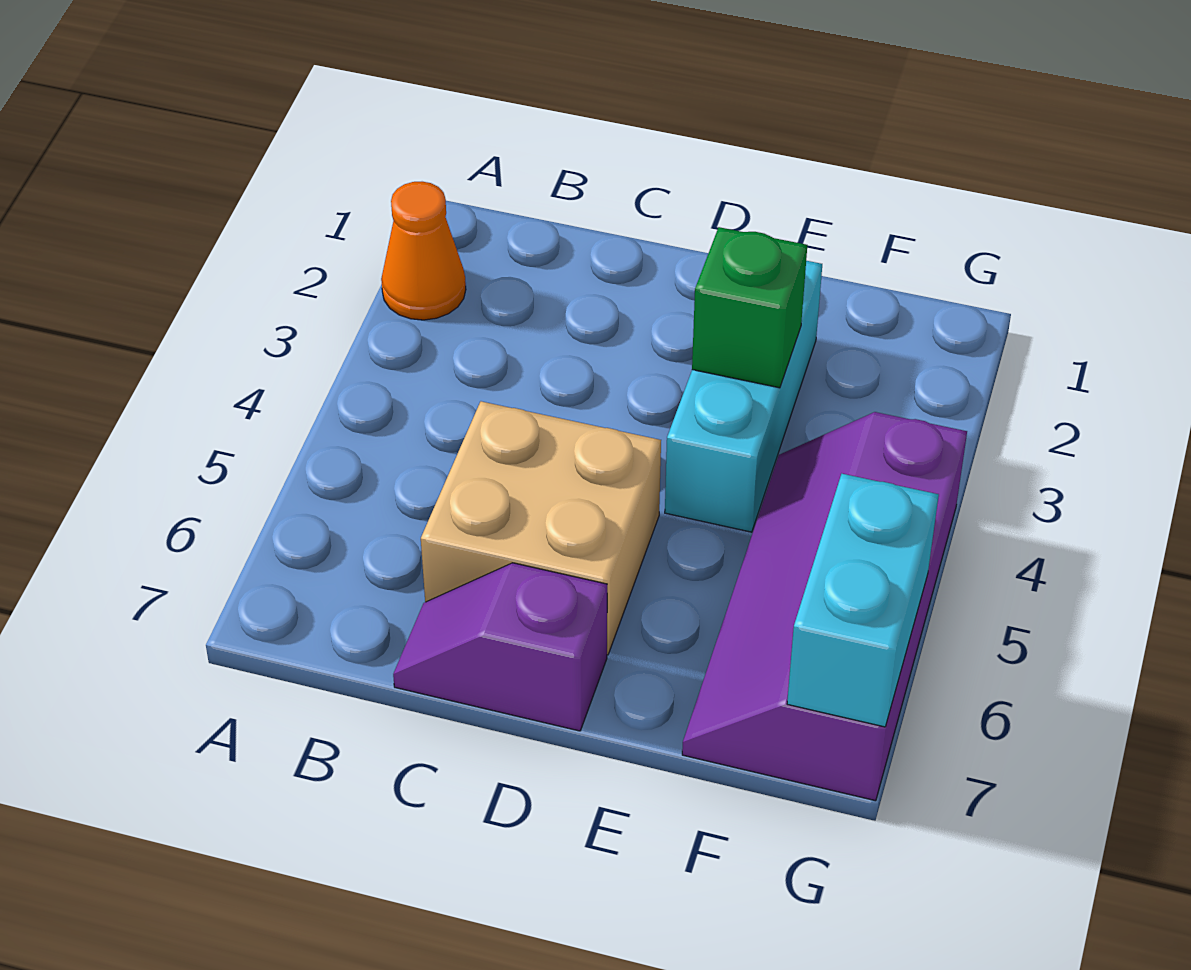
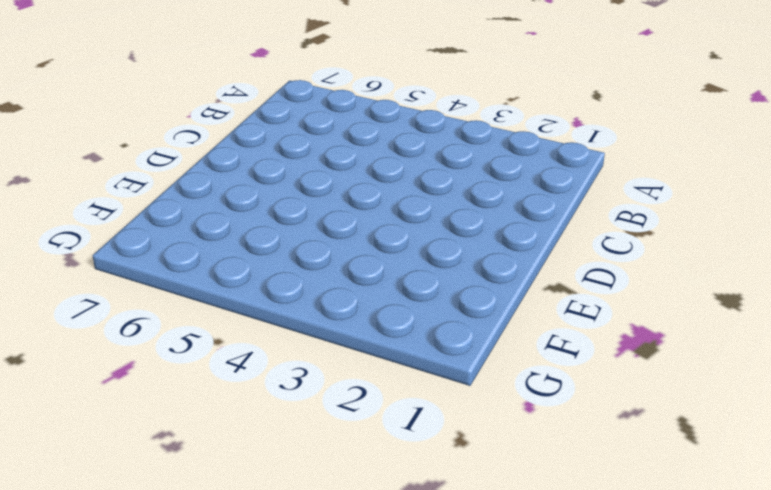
none -> orange 1x1 cone [381,182,466,320]
none -> tan 2x2 brick [421,401,661,655]

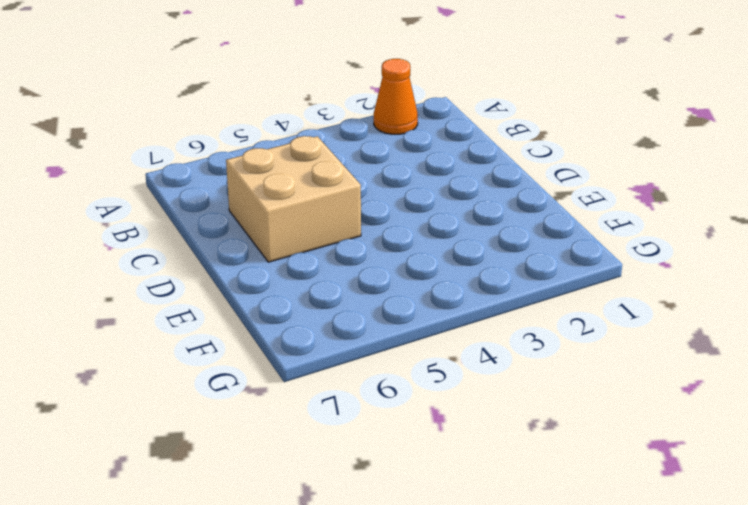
none -> purple 1x2 slope [393,563,607,731]
none -> cyan 1x3 brick [665,261,822,532]

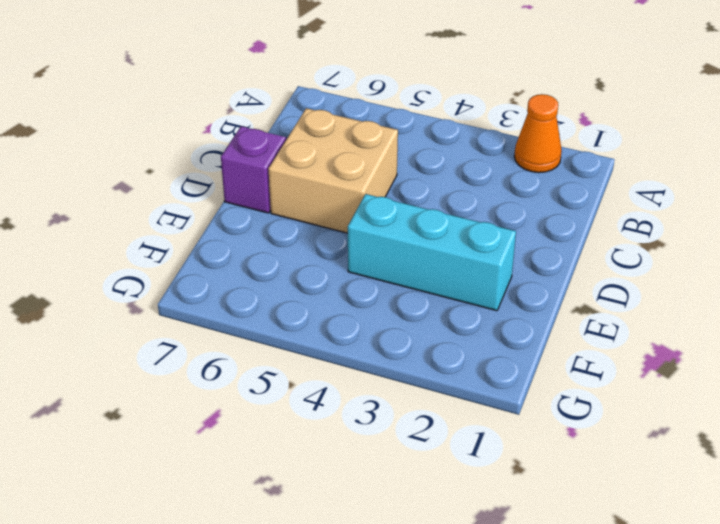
none -> purple 2x4 slope [682,412,967,801]
none -> green 1x1 brick [692,227,807,388]

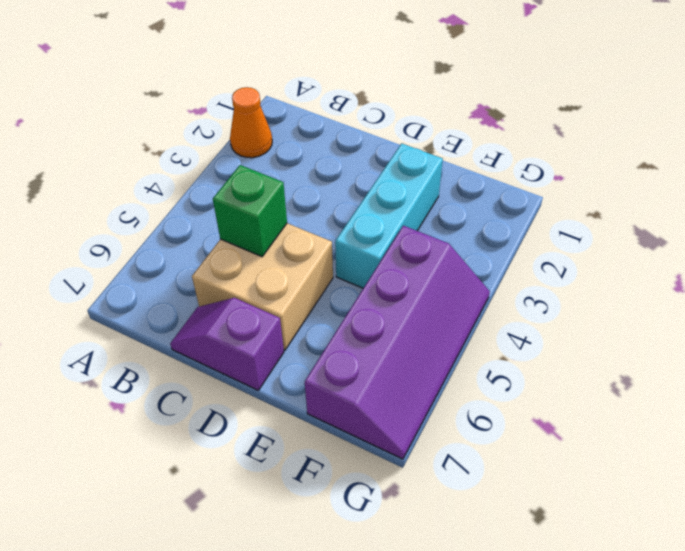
green 1x1 brick [213,165,287,257] -> green 1x1 brick moved to [692,227,807,388]
purple 2x4 slope [305,226,490,459] -> purple 2x4 slope turned to [682,412,967,801]
none -> cyan 1x2 brick [787,474,939,727]

